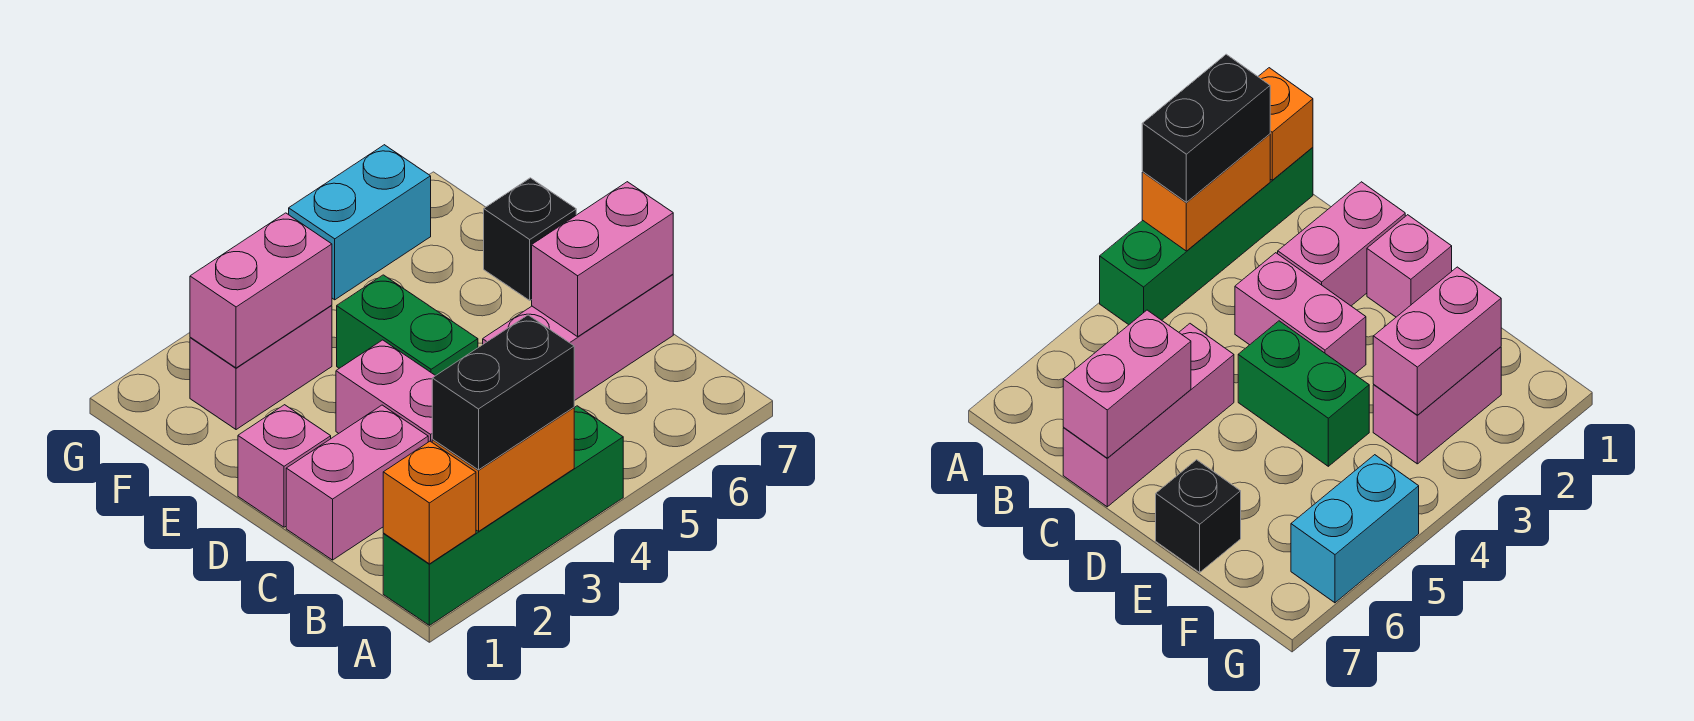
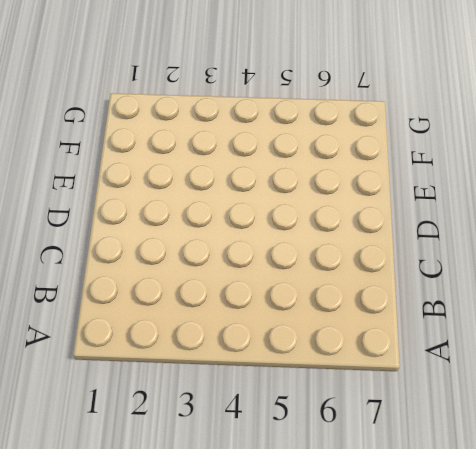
none -> green 1x4 brick [383,406,623,625]
none -> pink 1x2 brick [286,405,428,560]
none -> pink 1x2 brick [336,340,435,442]

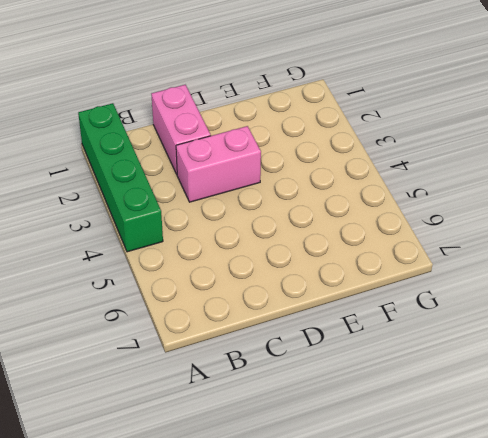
none -> pink 1x3 brick [483,274,673,401]
none -> pink 1x1 brick [238,405,331,527]
none -> green 1x2 brick [337,275,478,376]

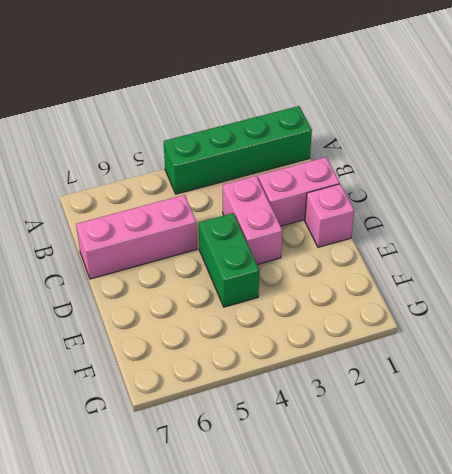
none -> black 1x1 brick [484,178,576,300]
none -> pink 1x2 brick [190,305,332,430]
none -> cyan 1x2 brick [289,145,431,300]

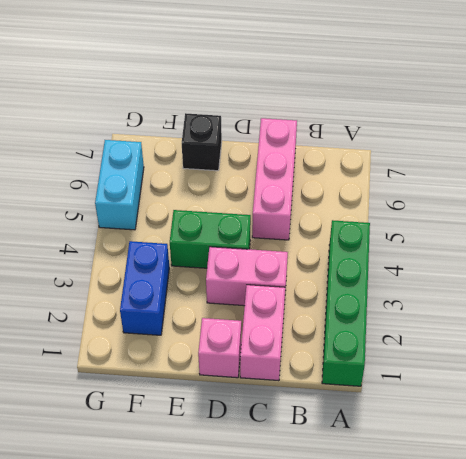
blue 1x2 brick [120,241,169,335] -> pink 1x2 brick [190,305,332,430]
none -> orange 1x1 brick [383,441,476,564]
none -> orange 1x2 brick [432,407,574,531]
none -> pink 1x2 brick [532,182,673,337]

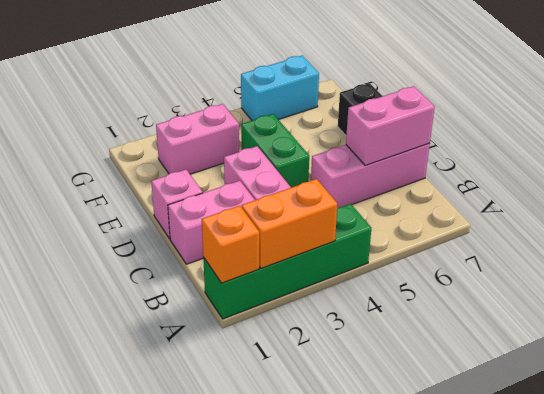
none -> pink 1x2 brick [190,213,332,368]
none -> black 1x2 brick [432,315,574,470]

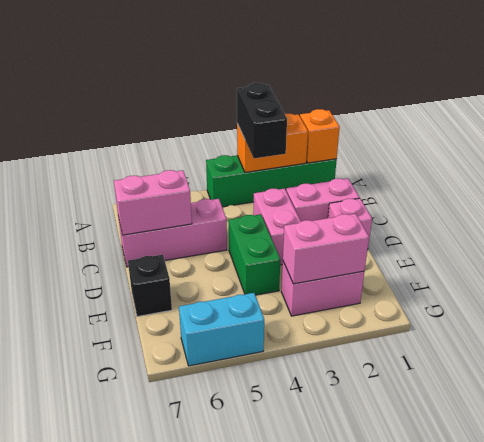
black 1x2 brick [237,83,287,158] -> black 1x2 brick turned to [432,315,574,470]

